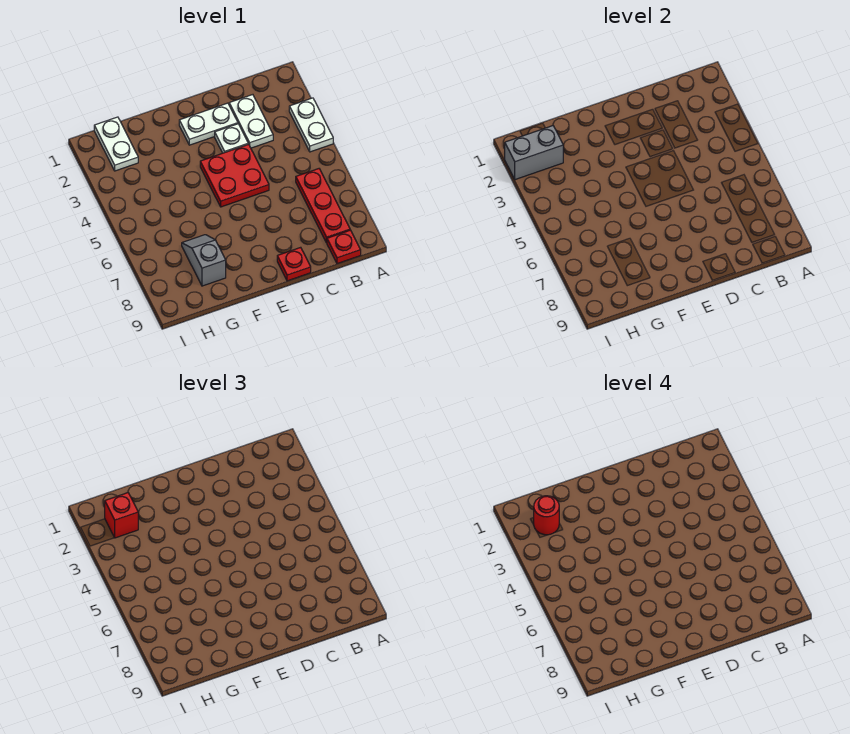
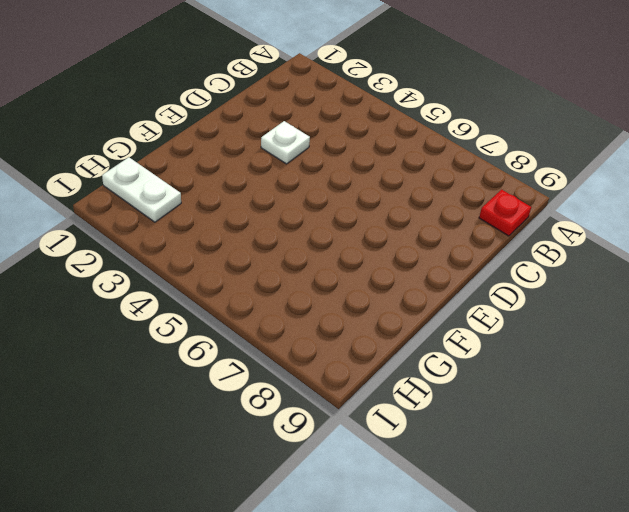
none -> white 1x2 plate [289,98,333,152]
none -> red 1x3 plate [296,169,350,243]
none -> white 1x2 plate [229,95,273,148]

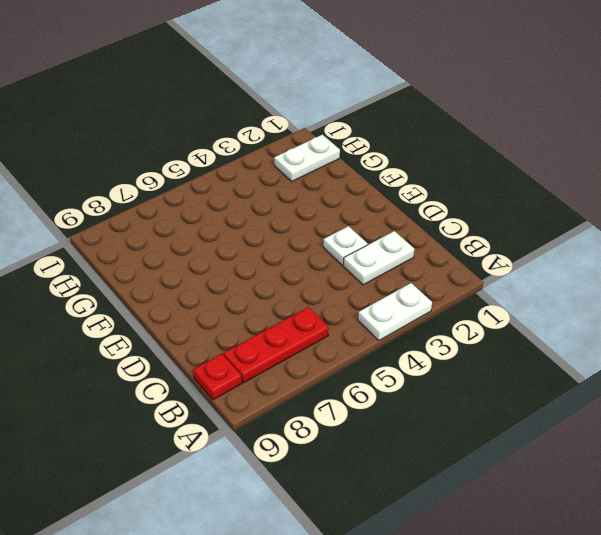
none -> white 1x2 plate [179,103,238,145]
none -> red 2x2 plate [200,144,269,207]
none -> red 1x1 plate [277,247,311,281]

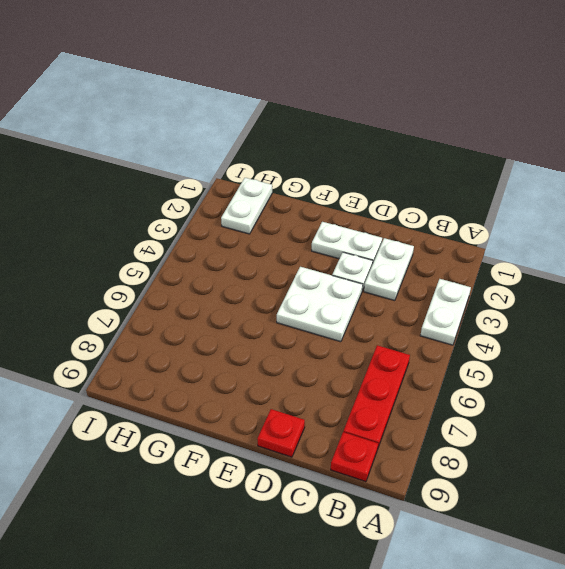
white 2x2 plate [277,267,363,342] -> red 2x2 plate [200,144,269,207]
none -> grey 1x2 slope [182,235,226,286]
none -> grey 1x2 brick [505,126,563,180]
none -> red 1x1 brick [105,493,138,538]

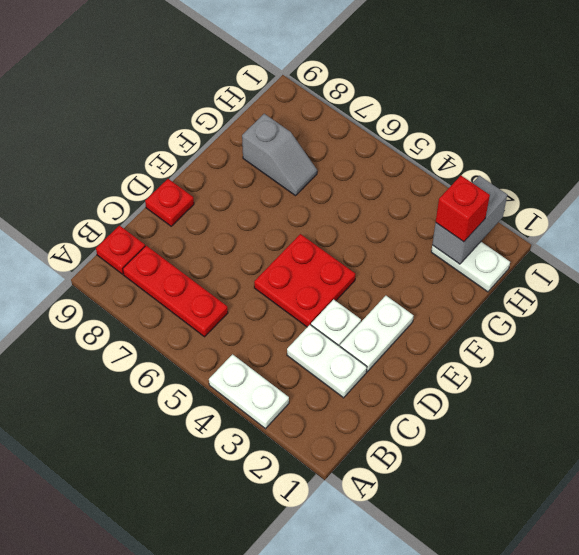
none -> red 1x1 round brick [534,496,559,535]

